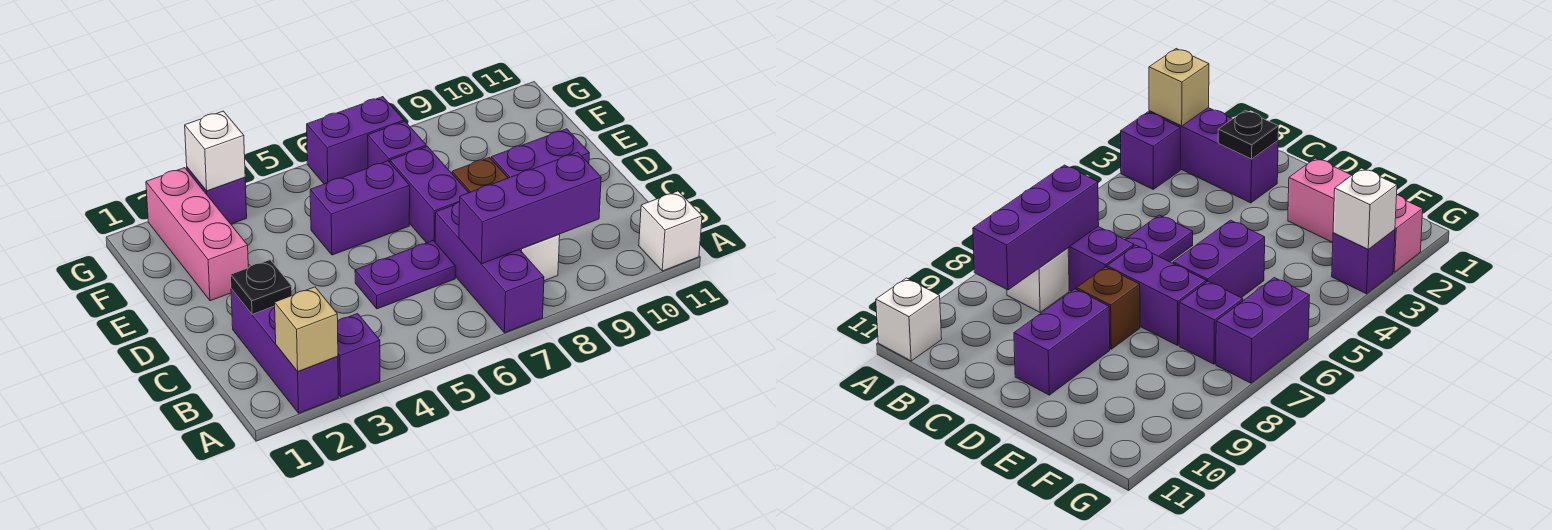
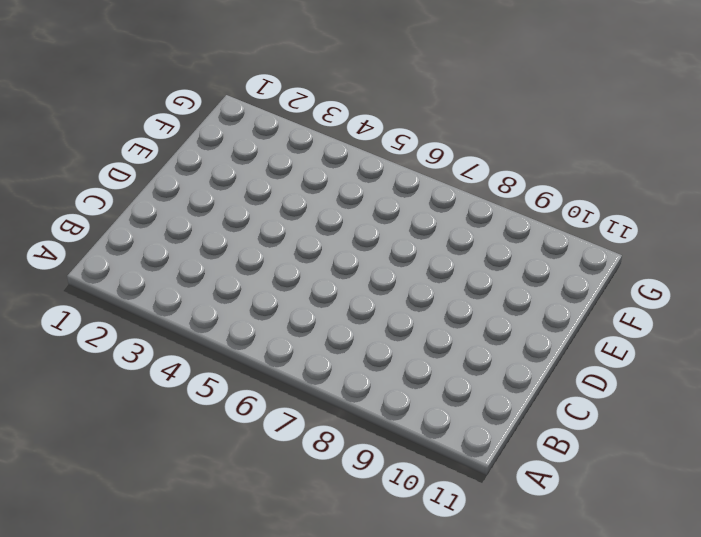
none -> purple 1x3 brick [231,289,338,413]
none -> purple 1x1 brick [338,314,380,397]
none -> purple 1x3 brick [435,202,544,333]

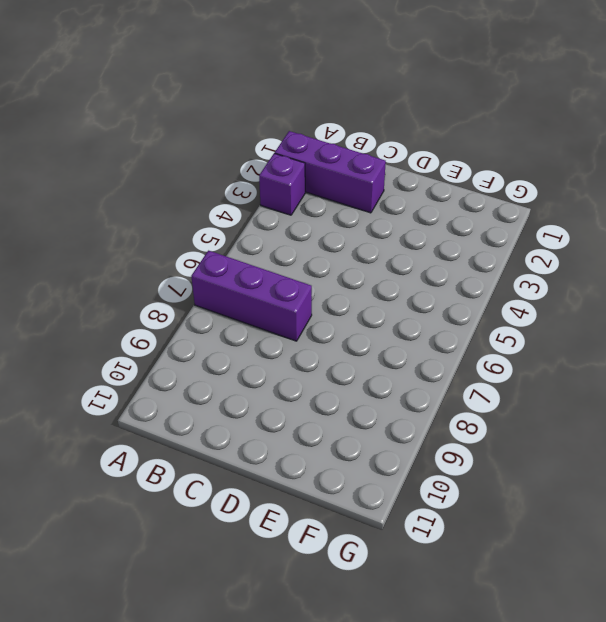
none -> white 1x1 brick [639,191,702,271]
none -> white 1x1 brick [520,234,560,281]
none -> purple 1x2 plate [355,241,455,309]

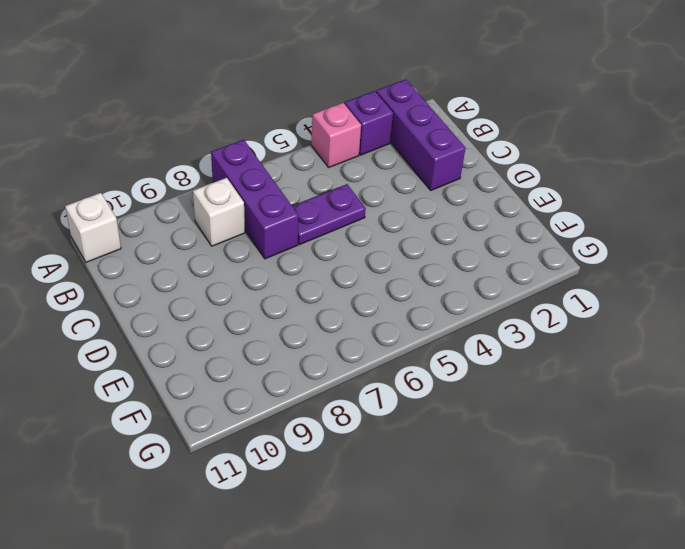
pink 1x1 brick [311,103,361,167] -> none
none -> purple 1x2 brick [390,146,469,243]
none -> brown 1x1 brick [452,157,508,193]
none -> purple 1x2 brick [491,129,589,178]

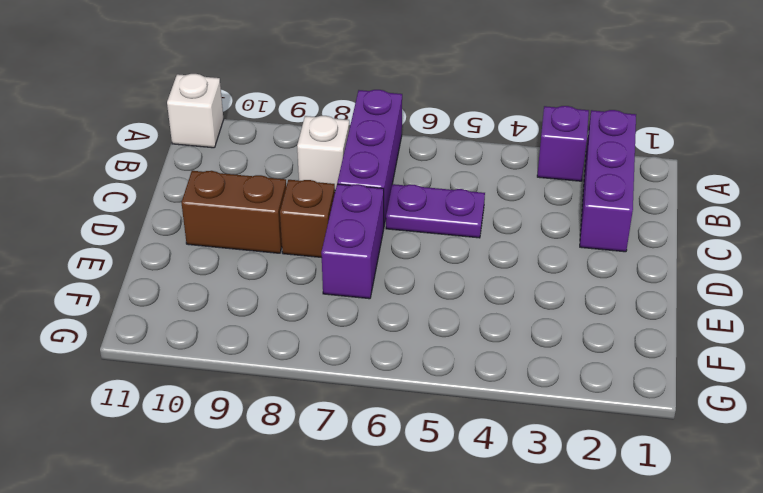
brown 1x2 brick [181,171,286,253] -> purple 1x2 brick [491,129,589,178]
none -> pink 1x3 brick [146,168,248,301]
none -> purple 1x2 brick [310,161,410,255]
none -> purple 1x1 brick [368,121,426,168]

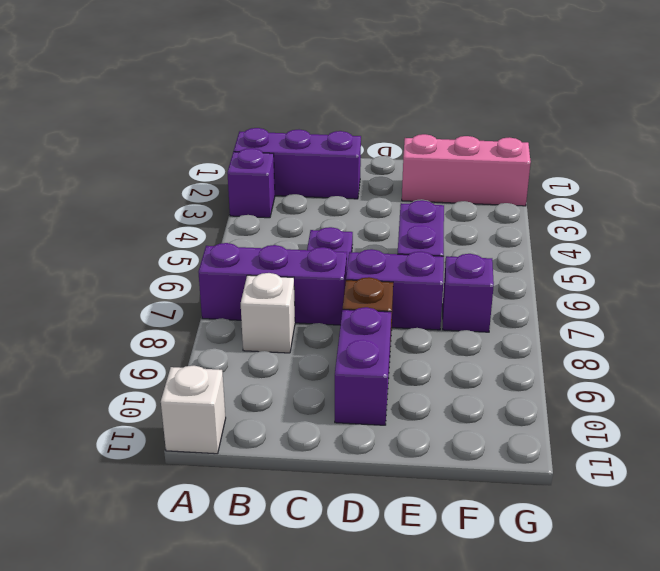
none -> purple 1x1 brick [187,168,247,224]
none -> purple 1x2 brick [307,97,404,184]
none -> tan 1x1 brick [275,287,338,372]

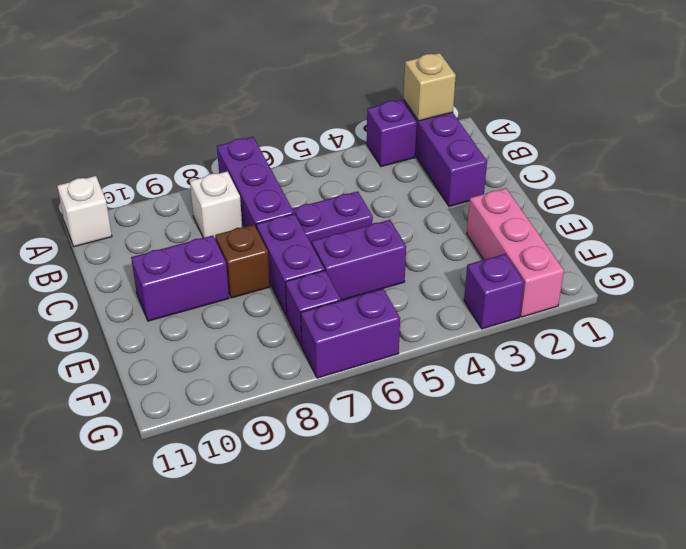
none -> purple 1x3 brick [459,152,601,264]
none -> black 1x1 plate [231,260,292,314]
none -> white 1x1 brick [185,111,245,191]

